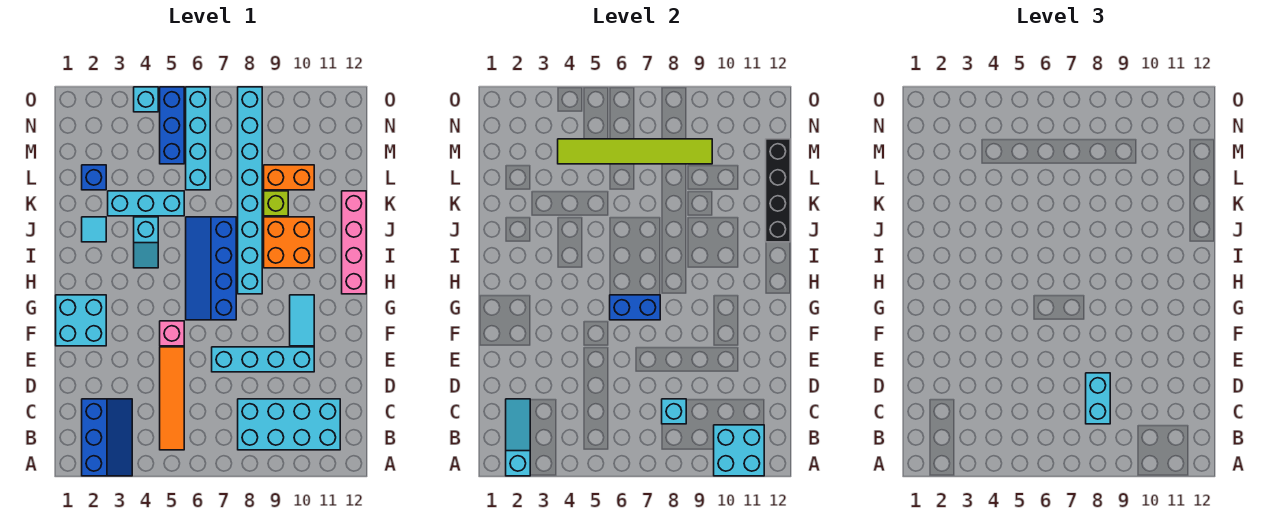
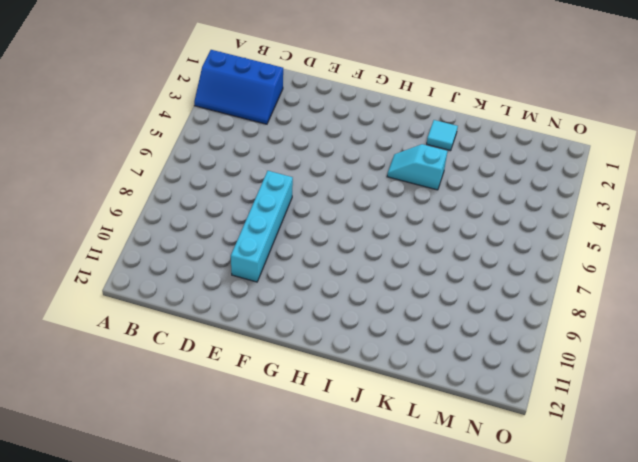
none -> orange 1x4 tile [160,347,184,450]
none -> cyan 2x4 brick [238,399,340,450]
none -> cyan 2x2 brick [56,295,106,346]

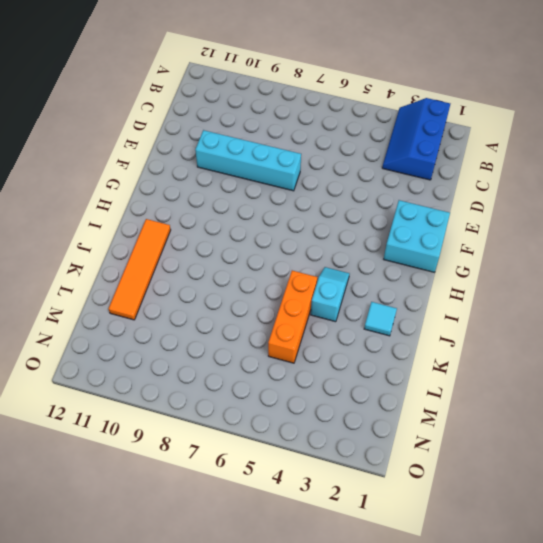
orange 1x4 tile [109,219,171,320] -> orange 1x4 tile moved to [160,347,184,450]
orange 1x3 brick [268,271,317,363] -> cyan 1x3 brick [108,191,184,216]
none -> cyan 2x4 brick [238,399,340,450]
none -> pink 1x1 brick [160,321,184,346]
none -> cyan 1x2 tile [290,295,314,346]

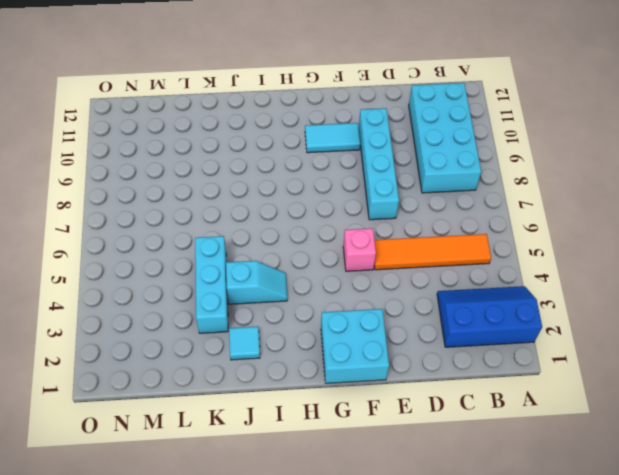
none -> blue 2x4 slope [186,217,236,320]
none -> cyan 1x8 brick [238,87,262,294]
none -> pink 1x4 brick [342,191,366,294]

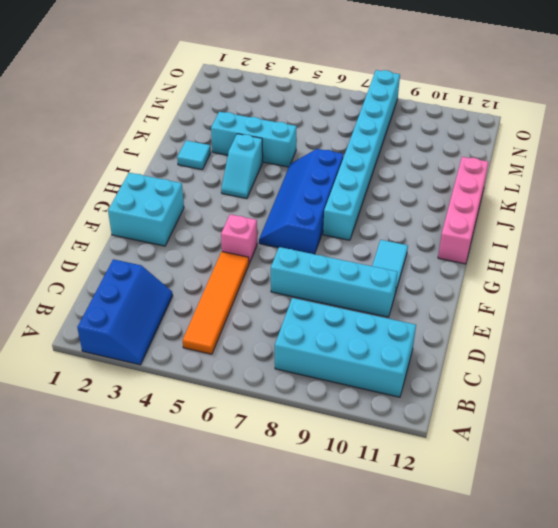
none -> orange 2x2 brick [264,217,314,268]
none -> lime 1x1 brick [264,191,288,216]
none -> blue 1x1 brick [82,165,106,190]

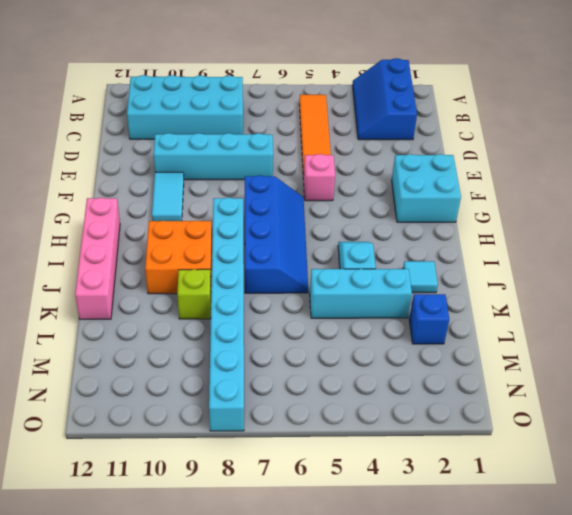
none -> cyan 1x4 brick [186,87,210,190]
none -> orange 1x2 brick [264,165,314,190]
none -> blue 1x3 brick [160,87,184,164]

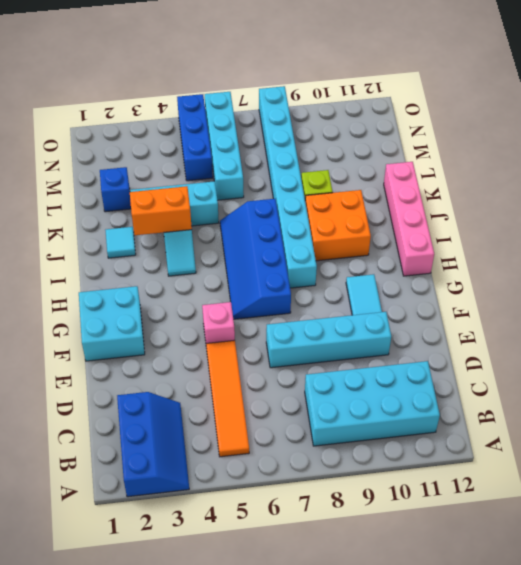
orange 1x2 brick [130,186,192,235] -> orange 1x2 brick moved to [264,165,314,190]
none -> cyan 1x1 brick [134,87,158,112]
none -> cyan 1x3 slope [506,399,530,476]
none -> cyan 2x2 brick [714,425,764,476]

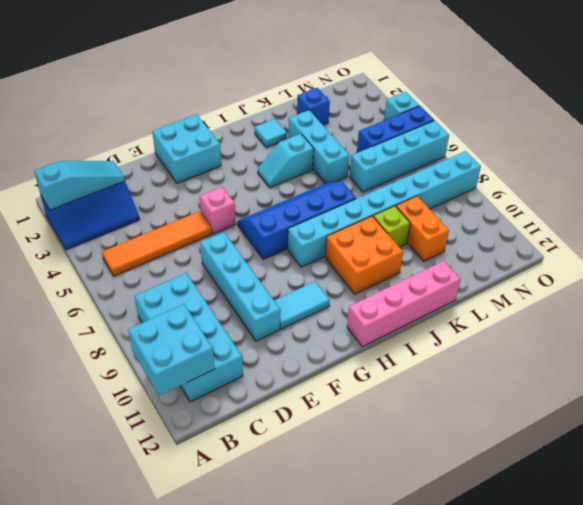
none -> cyan 1x1 brick [662,399,686,424]
none -> blue 1x2 brick [610,295,660,320]
none -> black 1x4 brick [766,139,790,242]

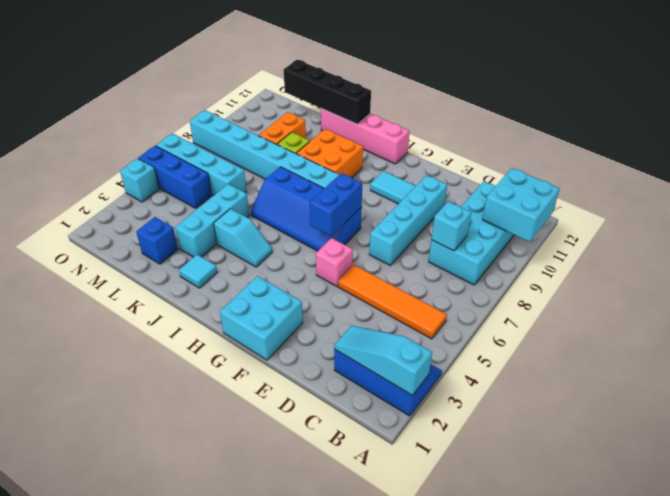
none -> lime 1x6 tile [558,139,712,164]
none -> cyan 1x2 brick [1086,373,1110,424]

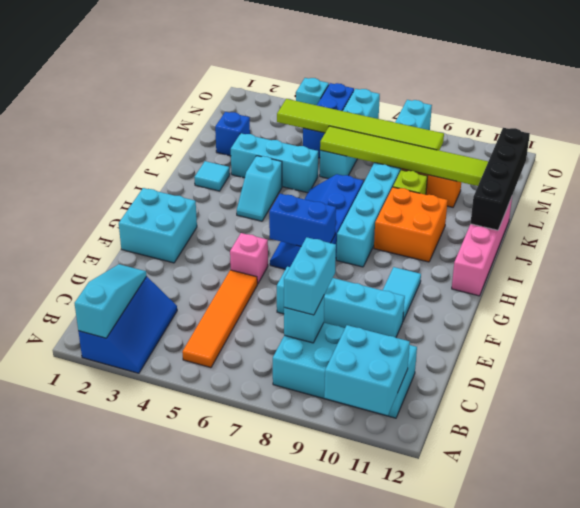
lime 1x6 tile [320,126,488,186] -> none

